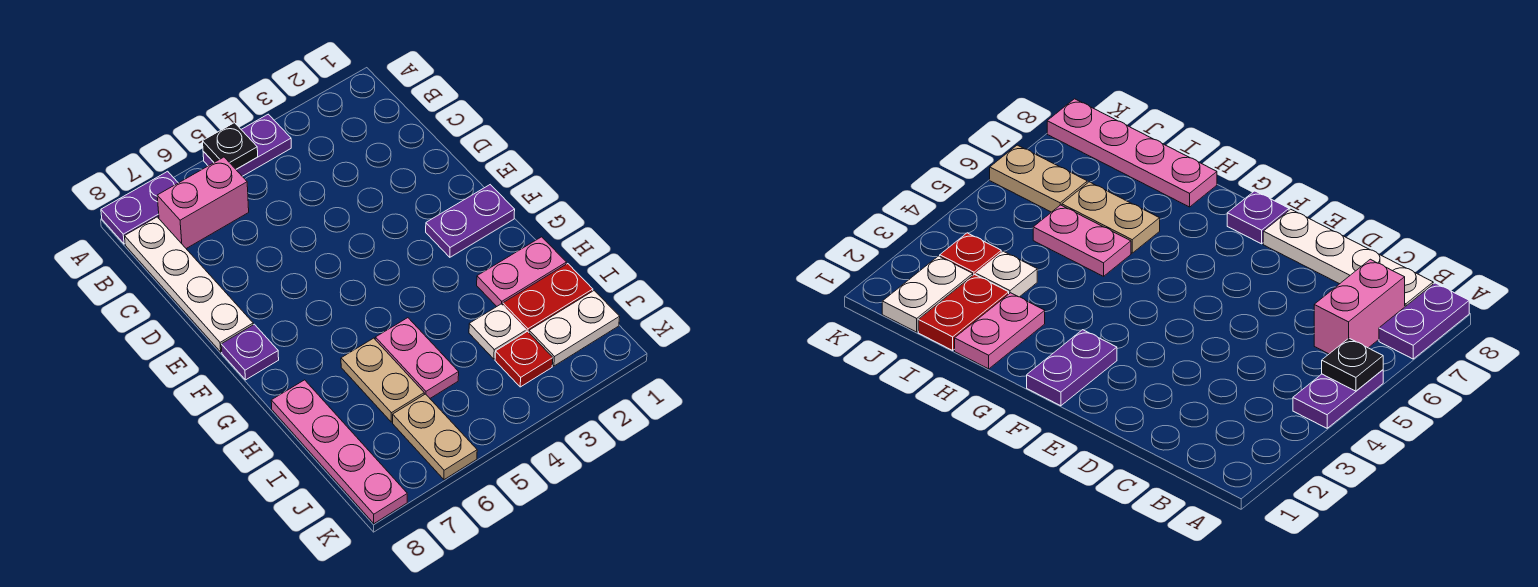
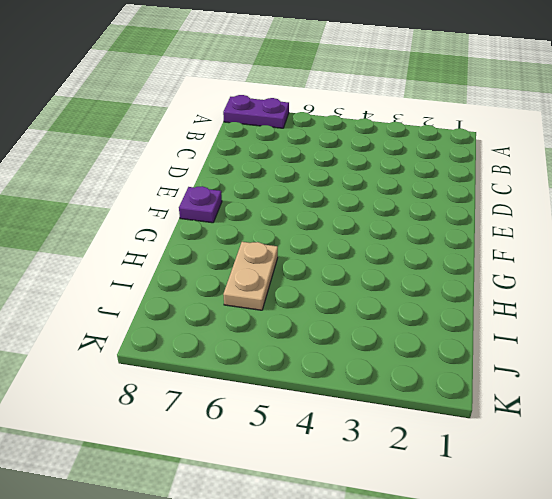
none -> purple 1x2 plate [203,114,291,176]
none -> pink 1x2 brick [157,157,249,249]
none -> white 1x4 plate [125,217,253,352]

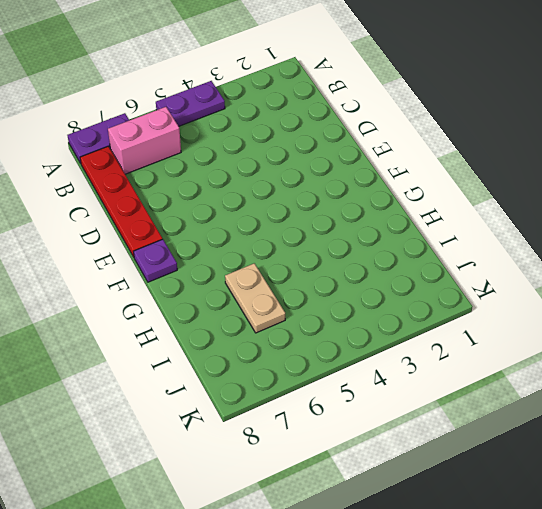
red 1x4 plate [80,146,162,257] -> white 1x4 plate [125,217,253,352]
none -> purple 1x2 plate [426,185,515,257]
none -> pink 1x2 plate [477,237,567,306]
none -> pink 1x2 plate [375,318,459,398]

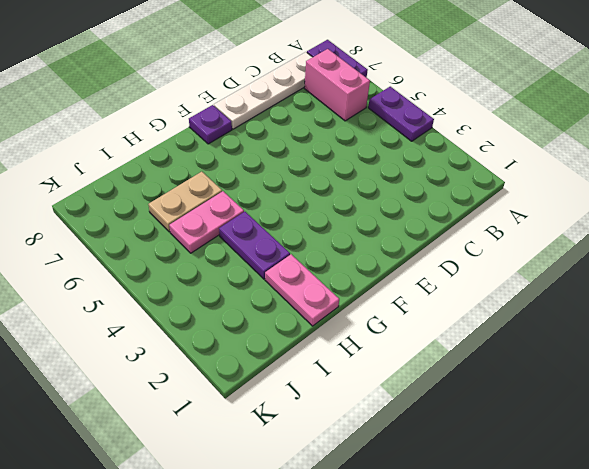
purple 1x2 plate [219,212,290,279] -> purple 1x2 plate moved to [426,185,515,257]
none -> pink 1x4 plate [271,380,407,523]
none -> red 1x2 plate [503,264,593,332]
none -> white 1x1 plate [469,304,526,359]

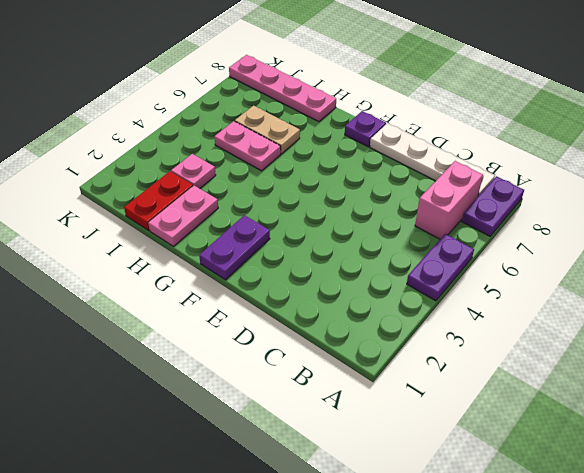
pink 1x1 plate [171,154,216,189] -> white 1x1 plate [469,304,526,359]
none -> white 1x2 plate [529,291,620,366]
none -> red 1x1 plate [495,331,553,387]
none -> tan 1x2 plate [393,394,477,480]

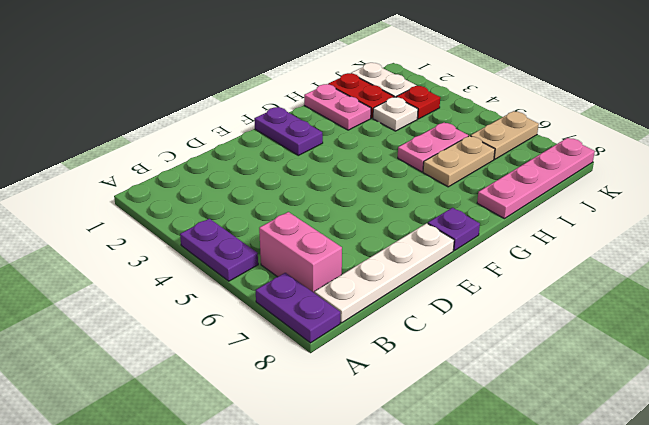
none -> black 1x1 plate [203,123,258,169]

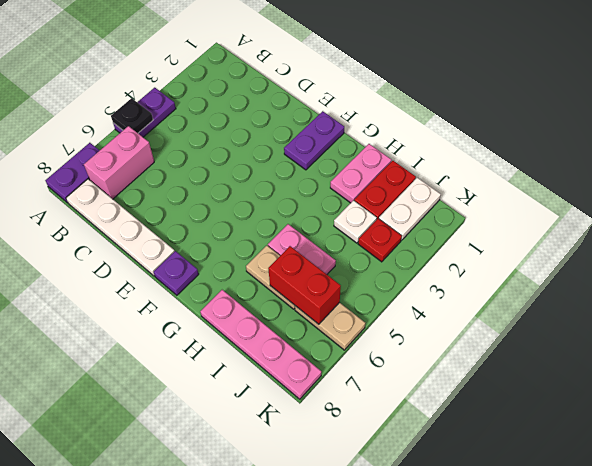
red 1x2 brick [268,246,341,324] -> none

